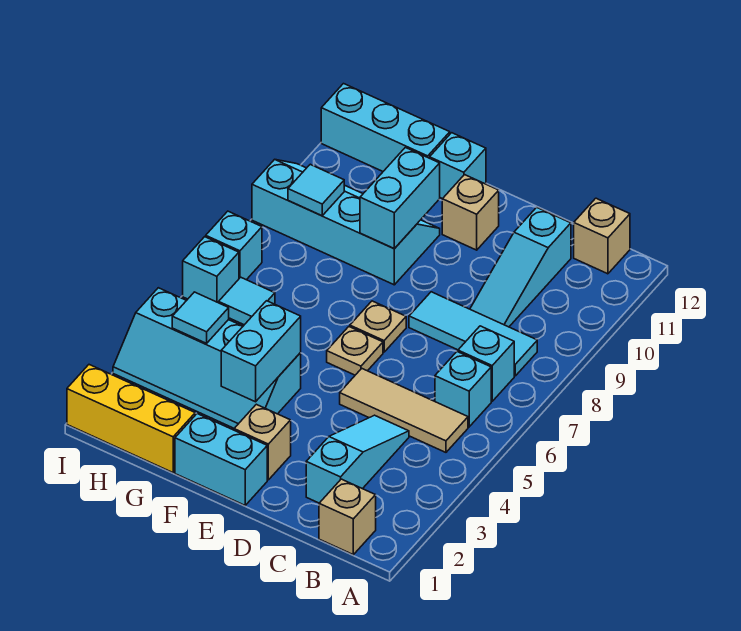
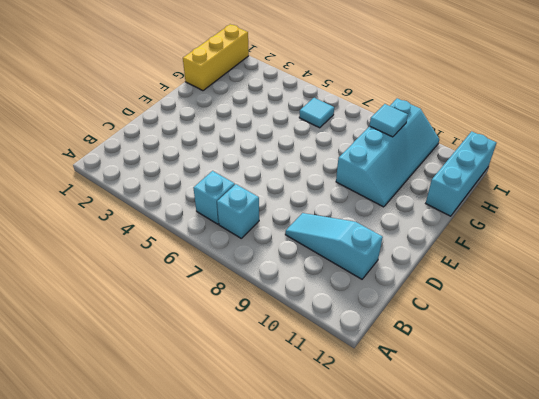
none -> tan 1x1 brick [319,479,376,555]
none -> tan 1x3 tile [340,368,468,452]
none -> cyan 1x3 tile [409,292,537,376]

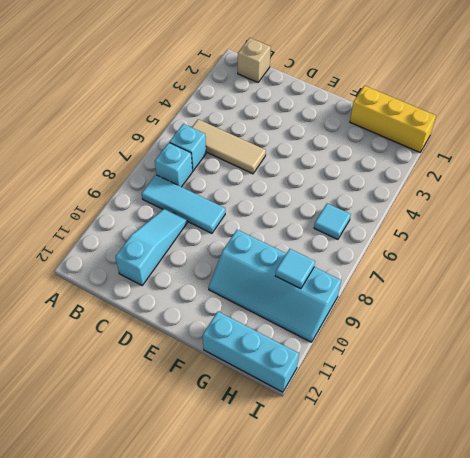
none -> tan 1x1 brick [574,198,630,274]
none -> cyan 1x3 slope [306,415,409,503]
none -> cyan 1x2 brick [175,414,267,505]

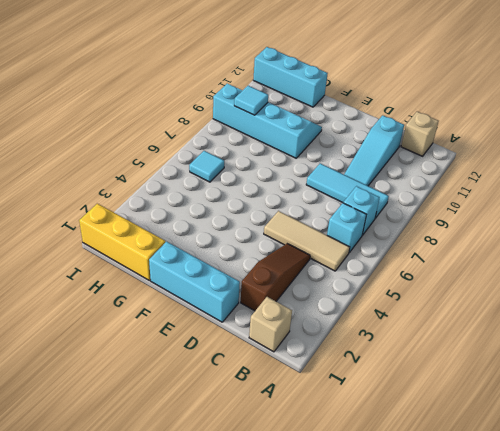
brown 1x3 slope [241,244,310,311] -> cyan 1x3 slope [306,415,409,503]
cyan 1x3 brick [149,242,240,322] -> cyan 1x2 brick [175,414,267,505]
none -> tan 1x1 brick [234,404,291,480]
none -> tan 1x1 plate [327,327,383,375]
none -> tan 1x1 plate [350,301,406,352]

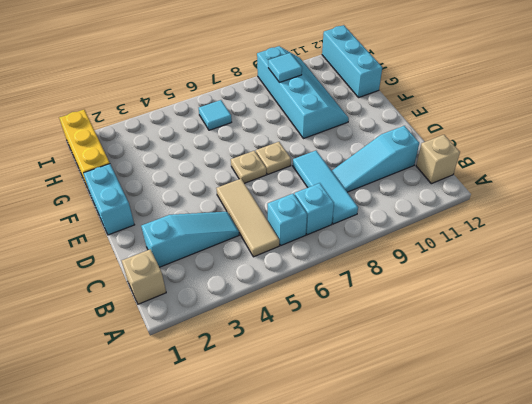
none -> tan 1x1 brick [234,404,291,480]
none -> tan 1x1 brick [442,175,499,250]
none -> cyan 2x4 slope [113,288,301,428]

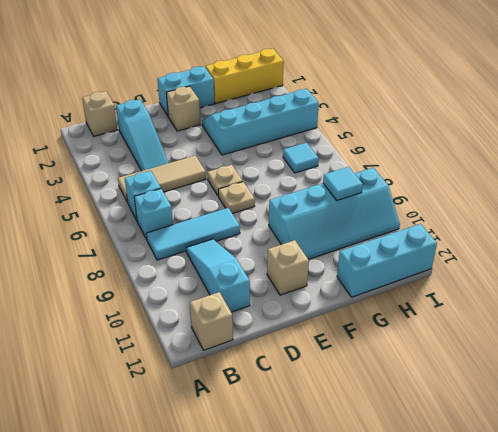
none -> cyan 1x1 brick [430,133,486,199]
none -> cyan 1x1 brick [183,237,239,303]
none -> cyan 1x1 brick [206,211,262,280]

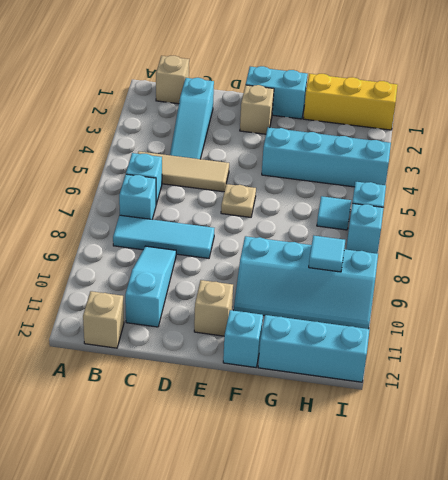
none -> tan 1x1 plate [350,301,406,352]
none -> cyan 1x2 brick [221,301,301,402]
none -> cyan 1x2 brick [360,147,440,249]

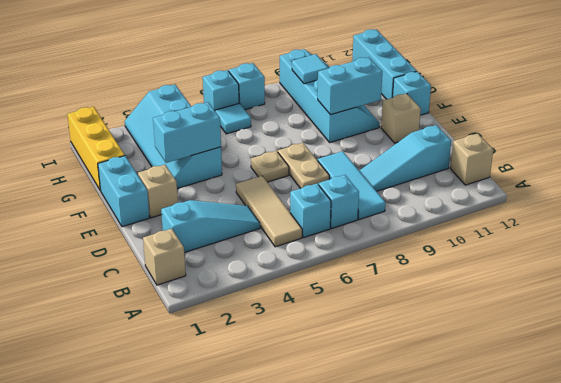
tan 1x2 plate [278,143,329,188] -> tan 1x1 plate [350,301,406,352]
none -> cyan 1x1 tile [172,292,229,343]

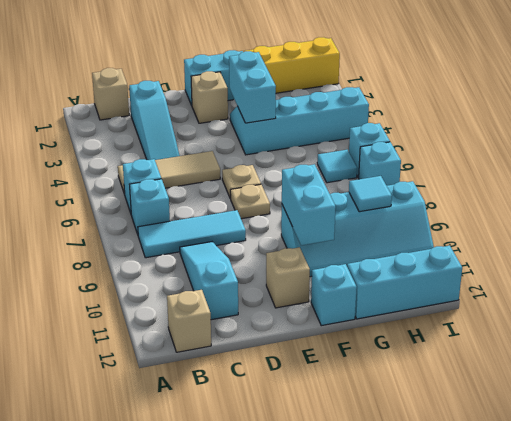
none -> cyan 1x1 tile [172,292,229,343]

